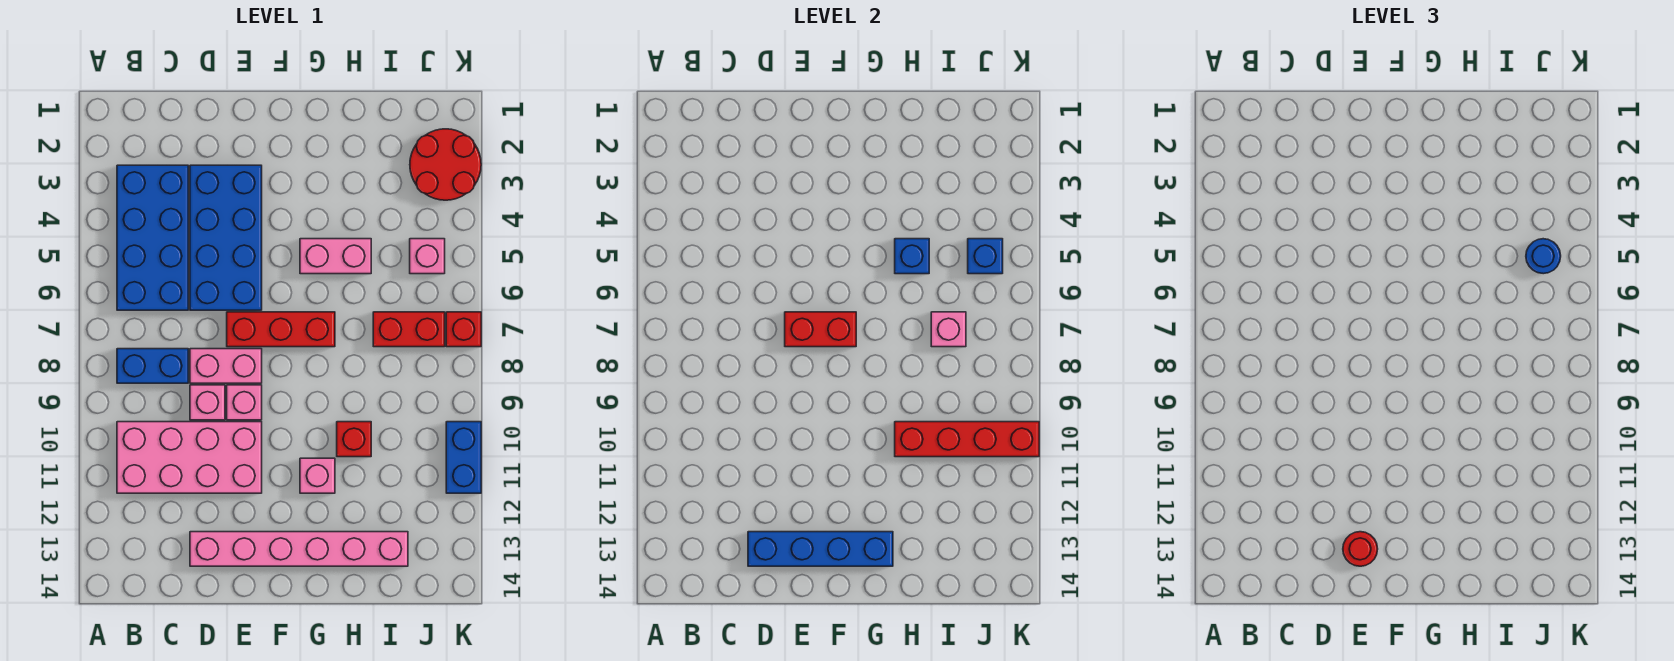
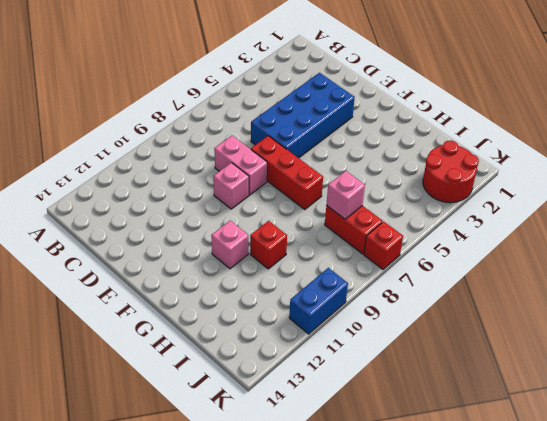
none -> blue 2x4 brick [117,165,188,310]
none -> blue 1x2 brick [117,349,188,383]
none -> pink 2x4 brick [117,422,262,493]

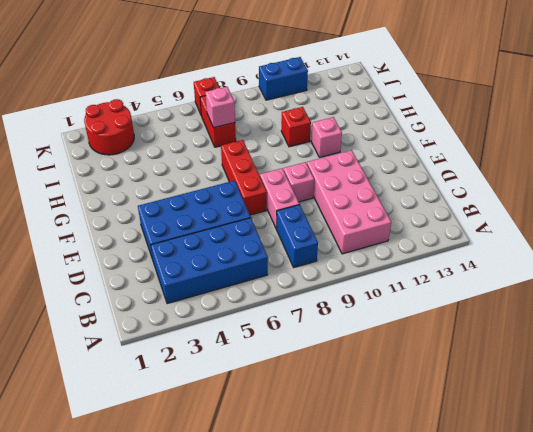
none -> pink 1x1 brick [190,385,225,420]
none -> pink 1x6 brick [190,532,408,566]
none -> pink 1x2 brick [300,239,371,274]

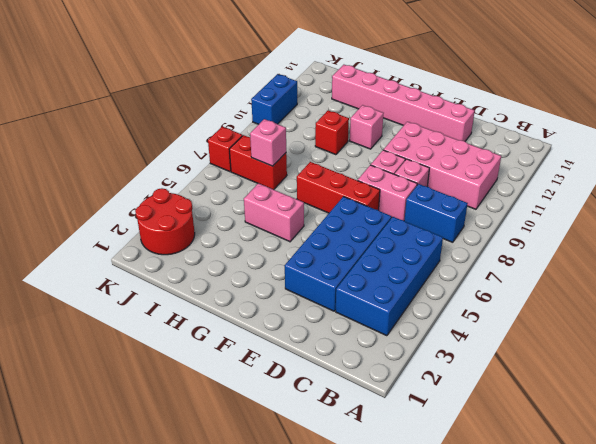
none -> pink 1x1 brick [410,239,445,274]
none -> blue 1x4 brick [748,532,893,566]
none -> red 1x2 brick [785,312,856,347]

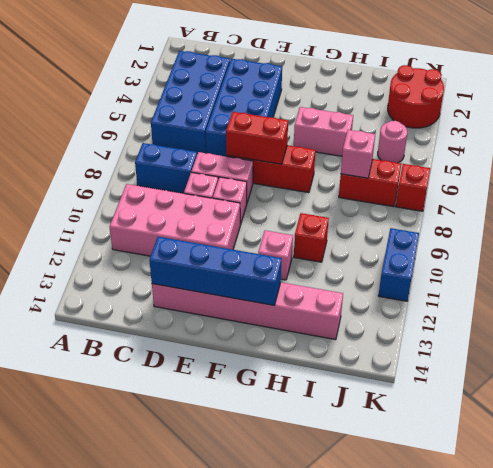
pink 1x1 round brick [378,121,407,163] -> pink 1x1 brick [410,239,445,274]
none -> blue 1x1 brick [895,239,929,274]
none -> red 1x4 brick [895,422,1039,457]
none -> blue 1x1 brick [968,239,1003,274]

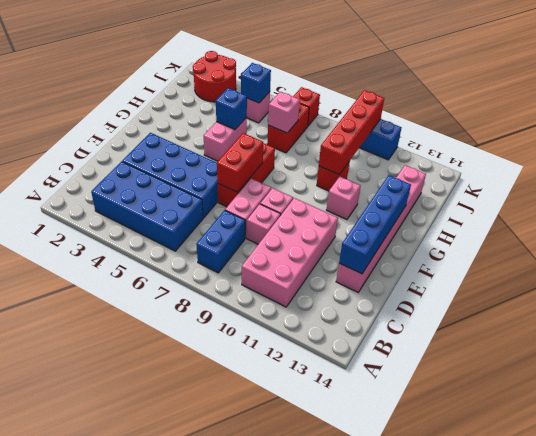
none -> red 1x1 round brick [1343,532,1378,566]
none -> blue 1x1 round brick [1526,239,1561,274]

